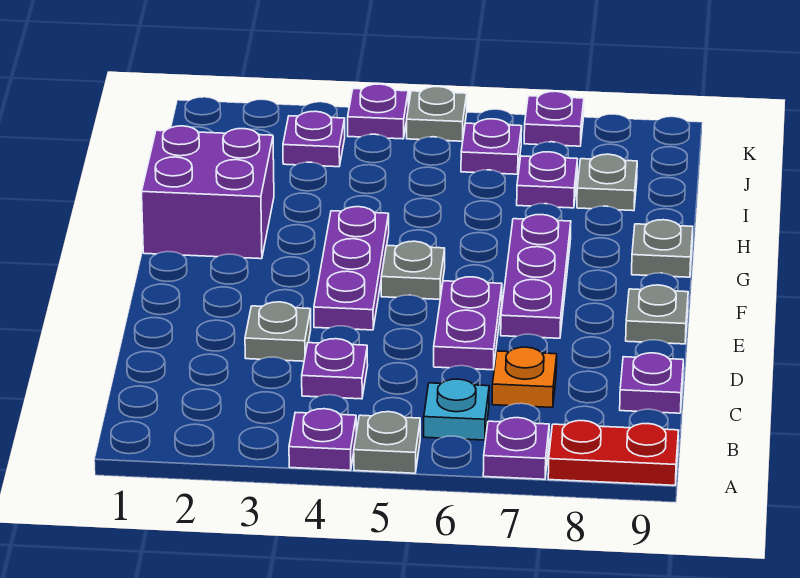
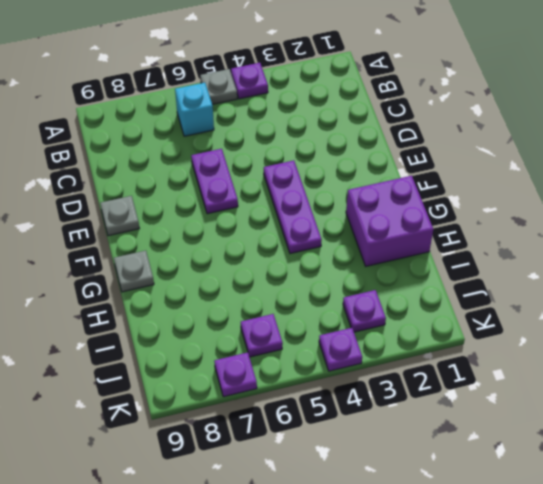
cyan 1x1 brick [175,83,214,136] -> cyan 1x1 plate [424,379,489,440]
none -> purple 1x1 plate [483,418,549,479]
none -> red 1x2 plate [548,421,679,485]
none -> purple 1x1 plate [302,339,368,399]

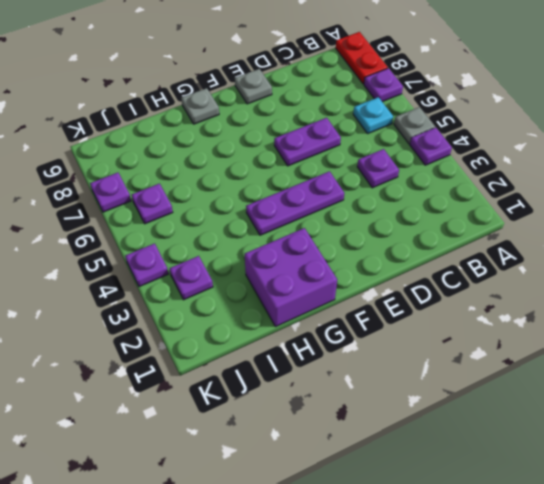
none -> orange 1x1 plate [492,347,557,408]
none -> purple 1x1 plate [620,353,683,413]
none -> grey 1x1 plate [245,302,311,361]

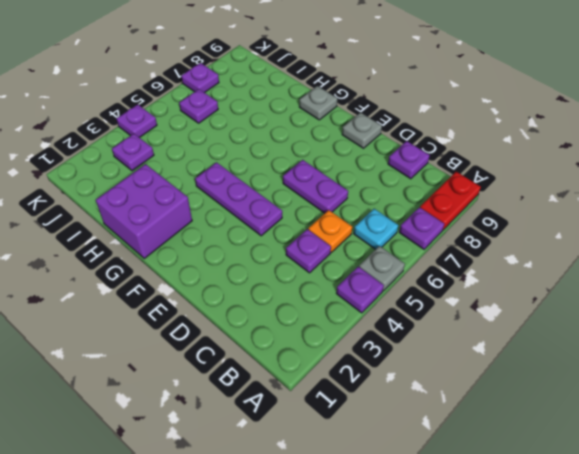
orange 1x1 plate [308,210,352,252] -> orange 1x1 plate moved to [492,347,557,408]
none -> grey 1x1 plate [245,302,311,361]
none -> purple 1x3 plate [501,215,571,338]
none -> grey 1x1 plate [381,241,445,299]

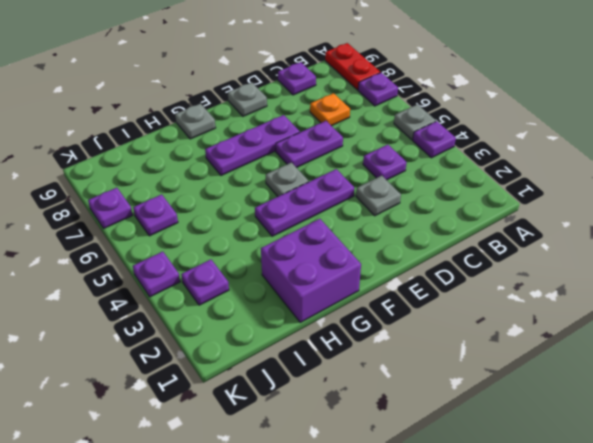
none -> cyan 1x1 plate [424,379,489,440]
none -> purple 1x1 plate [517,152,577,208]
none -> grey 1x1 plate [577,154,637,211]

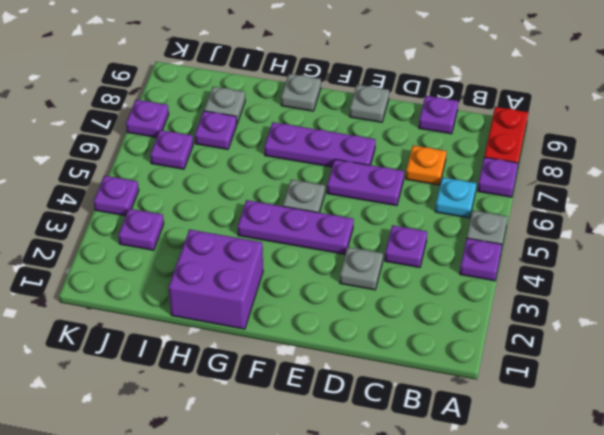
none -> grey 1x1 plate [407,87,467,141]

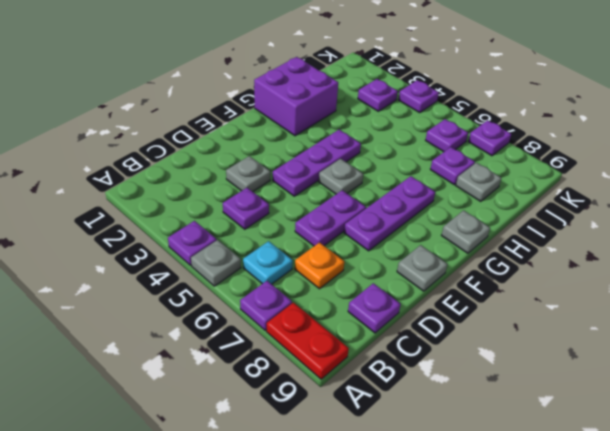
none -> grey 1x1 plate [407,87,467,141]

